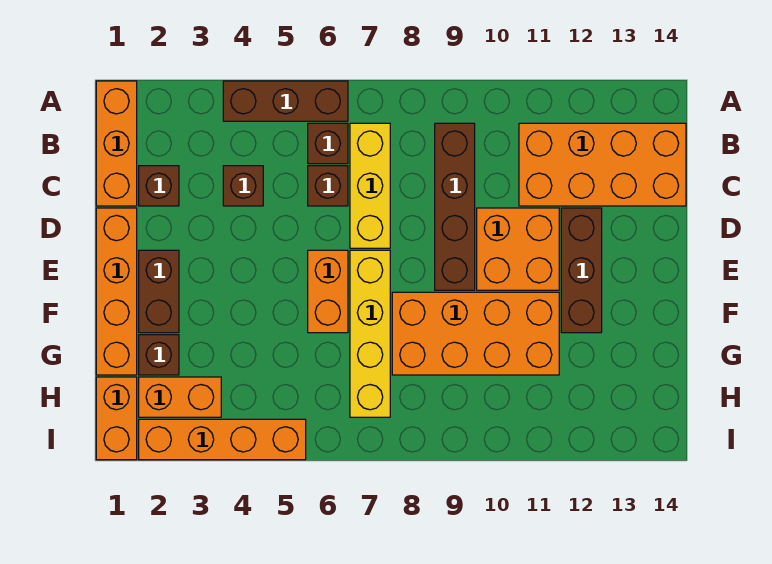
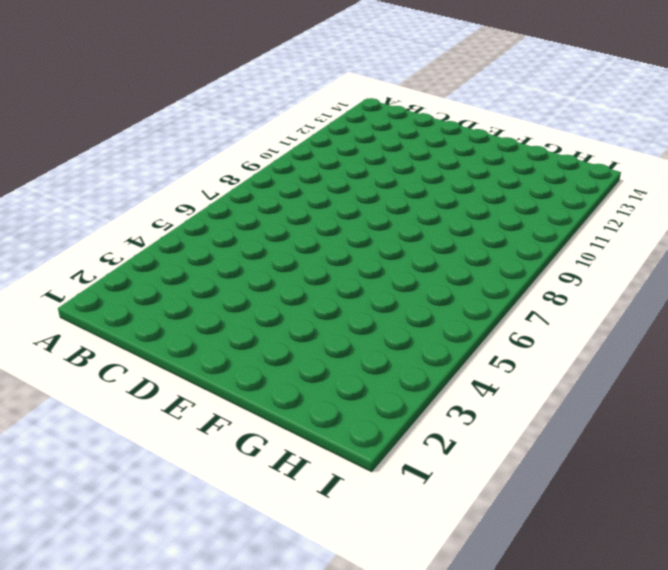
none -> orange 1x3 brick [96,81,137,206]
none -> brown 1x3 brick [223,81,348,121]
none -> brown 1x1 brick [308,123,348,164]

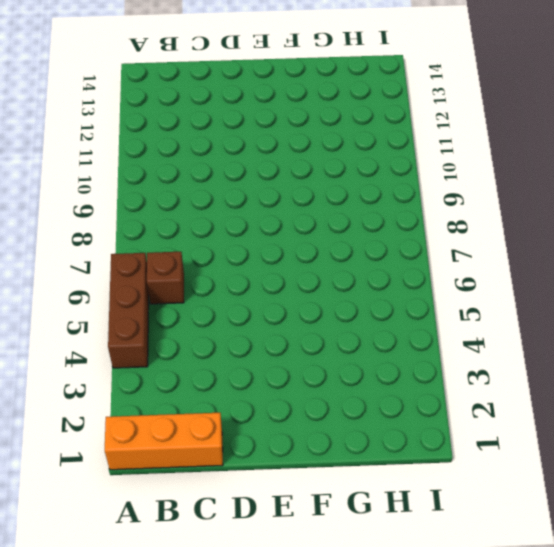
none -> yellow 1x3 brick [350,123,390,248]
none -> brown 1x4 brick [435,123,475,290]
none -> orange 2x4 brick [519,123,686,206]

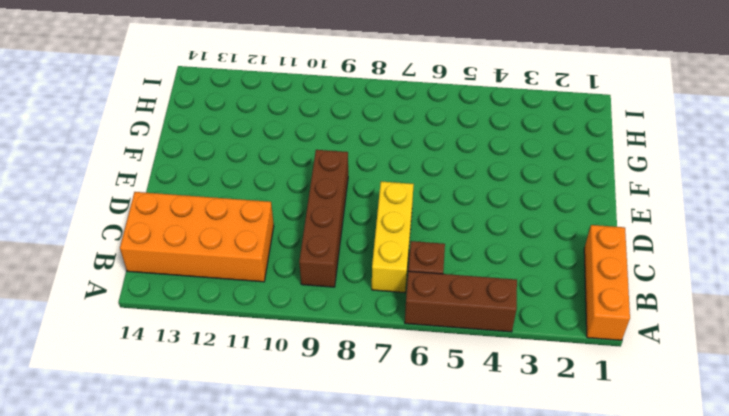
none -> brown 1x1 brick [139,166,179,206]
none -> brown 1x1 brick [223,166,263,206]
none -> brown 1x1 brick [308,166,348,206]

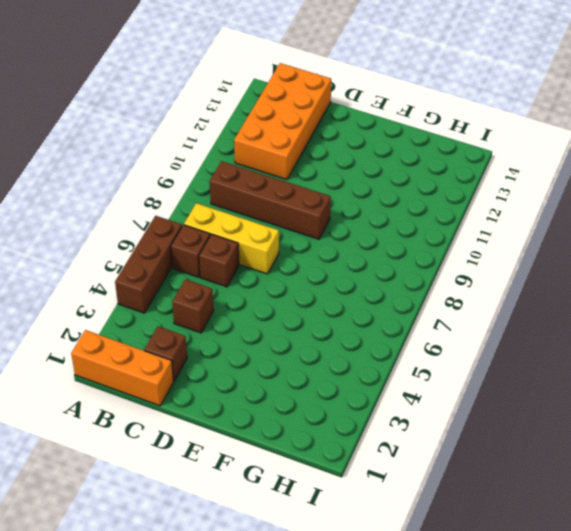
none -> orange 1x4 brick [96,208,137,375]
none -> orange 2x2 brick [477,208,559,290]
none -> brown 1x3 brick [561,208,602,333]

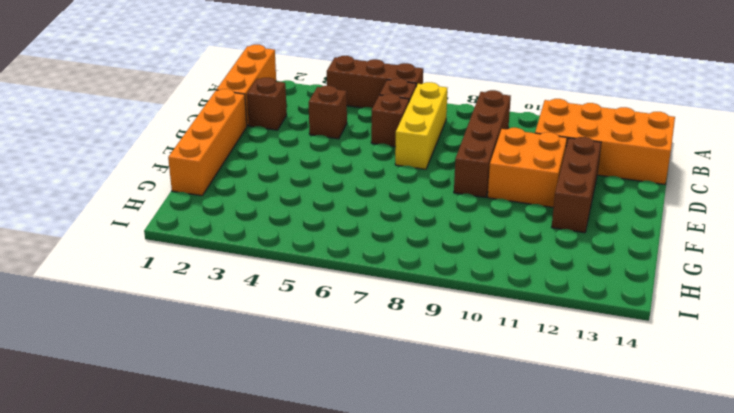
none -> brown 1x2 brick [139,250,179,333]
none -> orange 1x2 brick [308,250,348,333]
none -> yellow 1x4 brick [350,250,390,417]

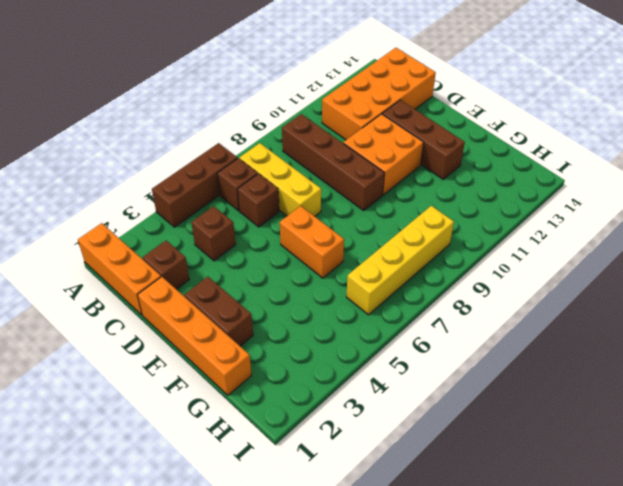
yellow 1x4 brick [346,206,454,315] -> yellow 1x4 brick turned to [350,250,390,417]
none -> orange 2x4 brick [392,292,559,375]
none -> brown 1x1 brick [139,335,179,375]
none -> orange 1x2 brick [96,377,137,460]

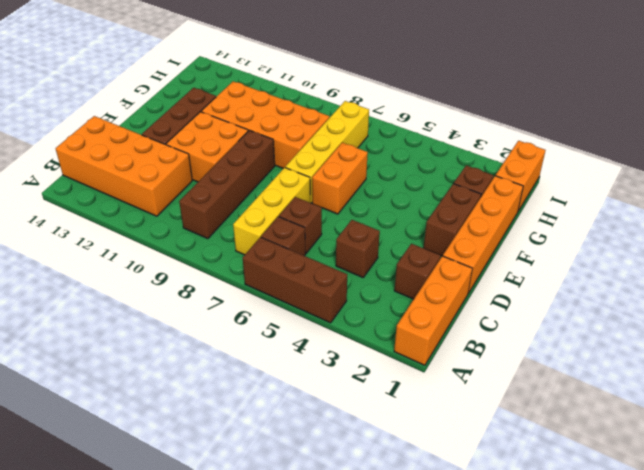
none -> orange 1x2 brick [139,377,221,417]
none -> orange 1x4 brick [139,419,306,460]

